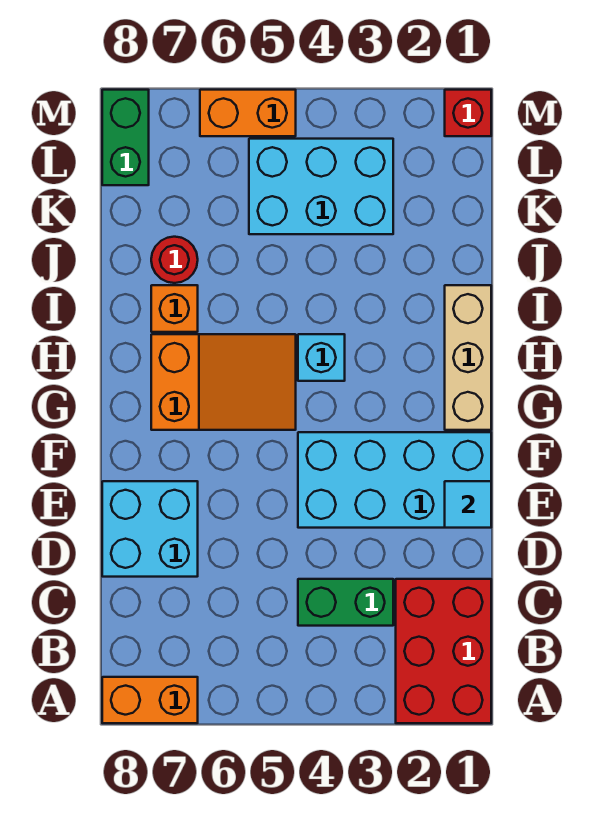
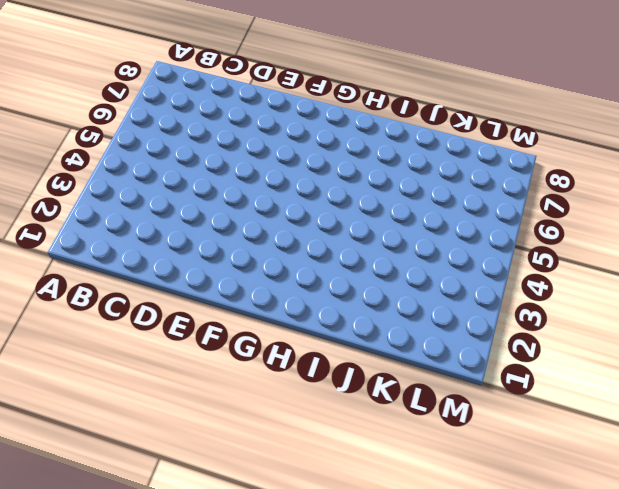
none -> red 2x3 brick [396,579,491,723]
none -> orange 1x2 brick [102,677,198,723]
none -> green 1x2 brick [298,579,393,626]

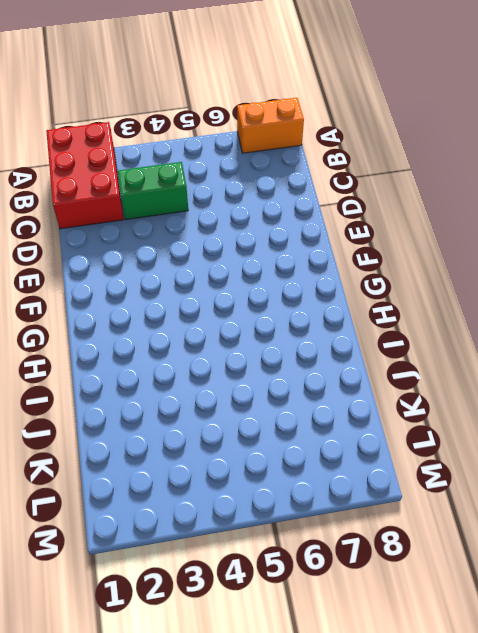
none -> cyan 2x2 brick [102,481,198,577]
none -> cyan 2x4 brick [298,432,491,528]
none -> tan 1x3 brick [445,285,491,430]

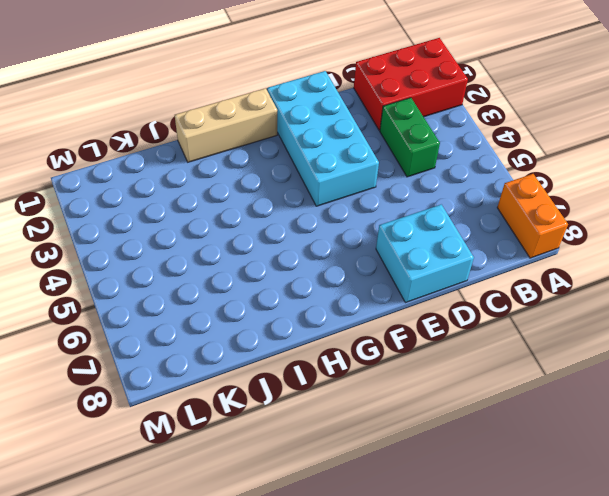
none -> orange 2x3 slope [151,334,296,430]
none -> cyan 1x1 brick [298,334,345,381]
none -> orange 1x1 brick [151,285,198,332]

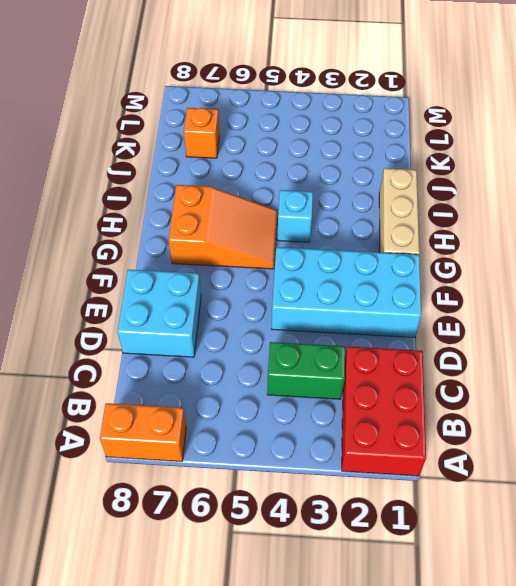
orange 1x1 brick [184,108,219,158] -> orange 1x1 brick moved to [151,285,198,332]
none -> red 1x1 round brick [151,237,198,283]
none -> cyan 2x3 brick [249,139,393,234]
none -> green 1x2 brick [102,90,149,185]

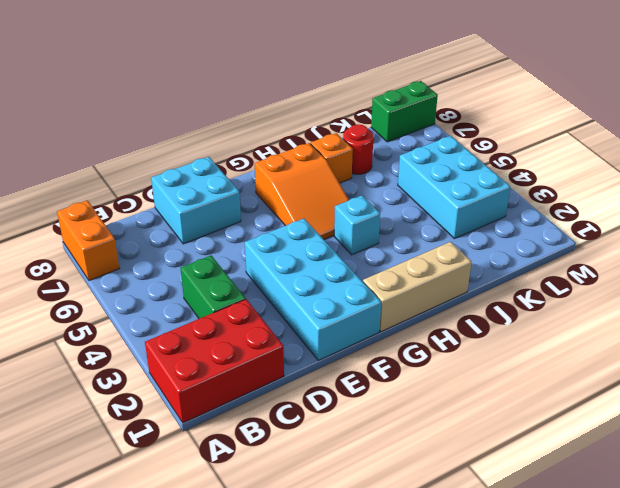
none -> red 1x1 brick [445,90,491,136]
none -> orange 1x2 brick [200,90,296,136]
none -> cyan 1x1 tile [445,481,491,528]

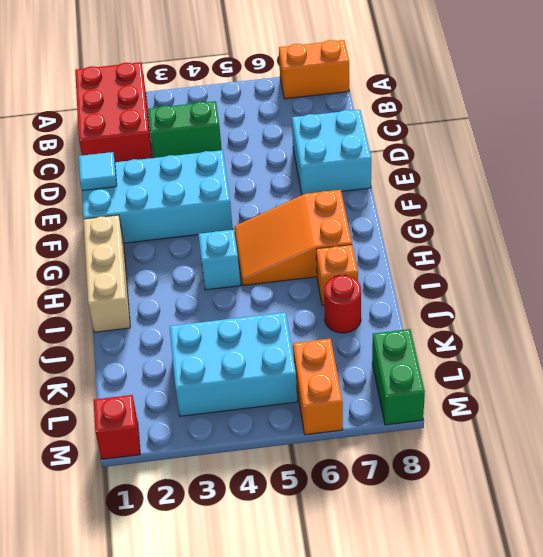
orange 1x2 brick [293,339,343,435] -> orange 1x2 brick turned to [200,90,296,136]

